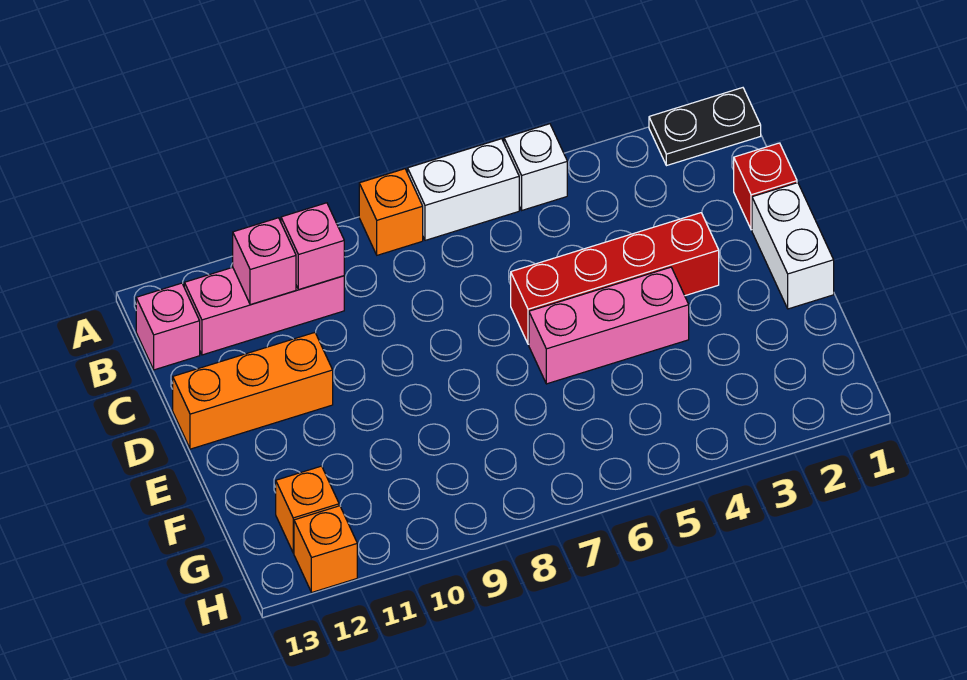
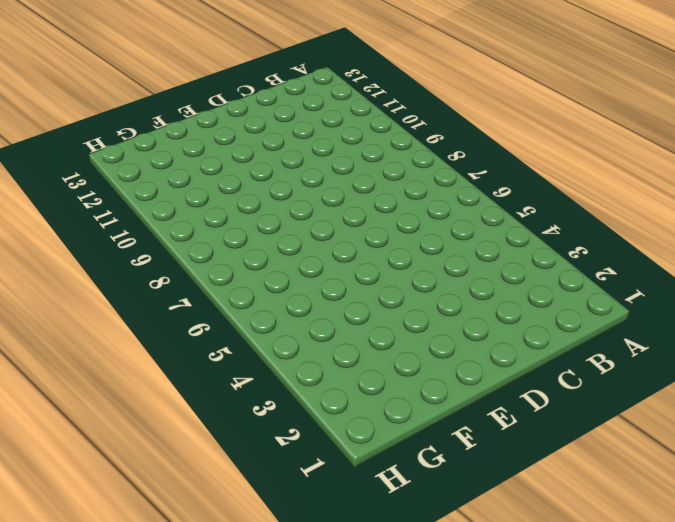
none -> black 1x2 plate [649,88,761,166]
none -> white 1x1 brick [504,124,567,210]
none -> white 1x2 brick [408,139,519,240]

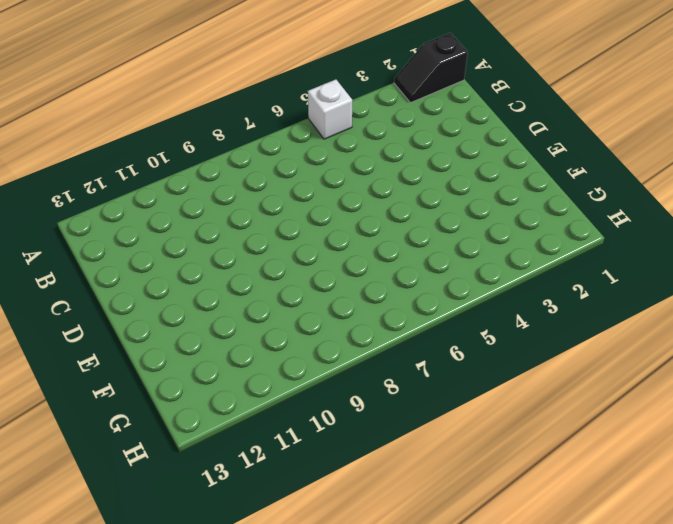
black 1x2 slope [394,33,468,103] -> black 1x2 plate [649,88,761,166]
none -> white 1x2 brick [408,139,519,240]
none -> orange 1x1 brick [359,169,423,255]
none -> pink 1x3 brick [184,267,344,355]

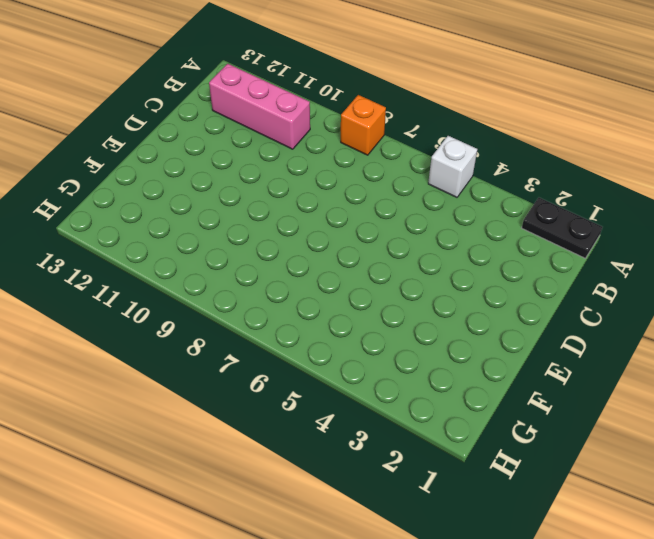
none -> white 1x2 brick [408,139,519,240]
none -> pink 1x1 brick [136,283,200,370]
none -> red 1x1 brick [734,143,797,230]

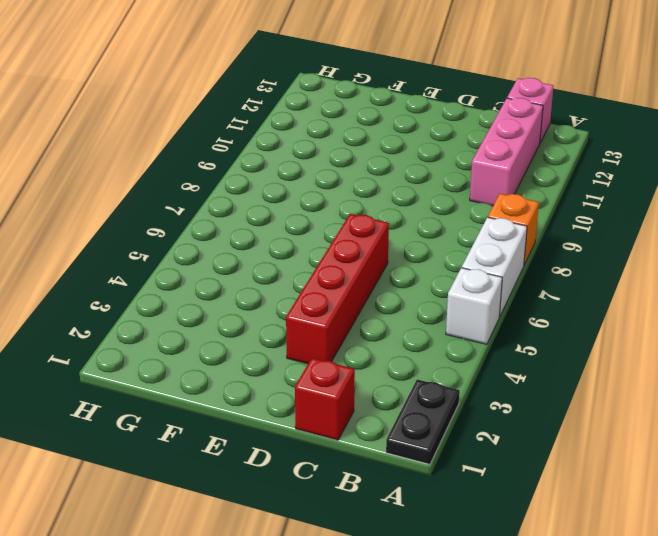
none -> white 1x2 brick [752,183,834,309]
none -> orange 1x3 brick [173,333,333,449]
none -> pink 1x3 brick [529,267,689,384]

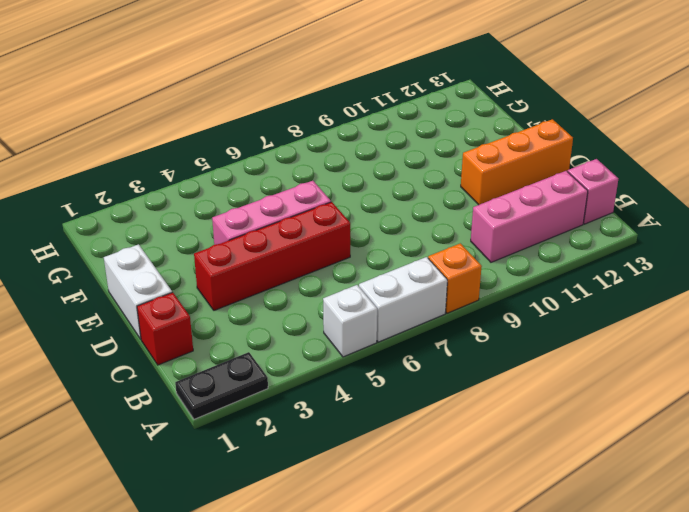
none -> orange 1x1 brick [276,466,339,553]
none -> orange 1x1 brick [294,506,357,592]
none -> pink 1x1 brick [281,203,344,289]

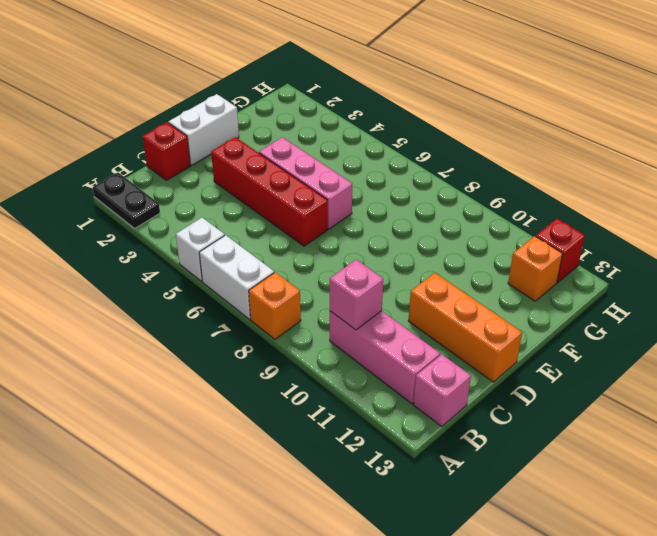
red 1x1 brick [536,219,585,283] -> orange 1x1 brick [294,506,357,592]
none -> pink 1x1 brick [233,218,296,305]

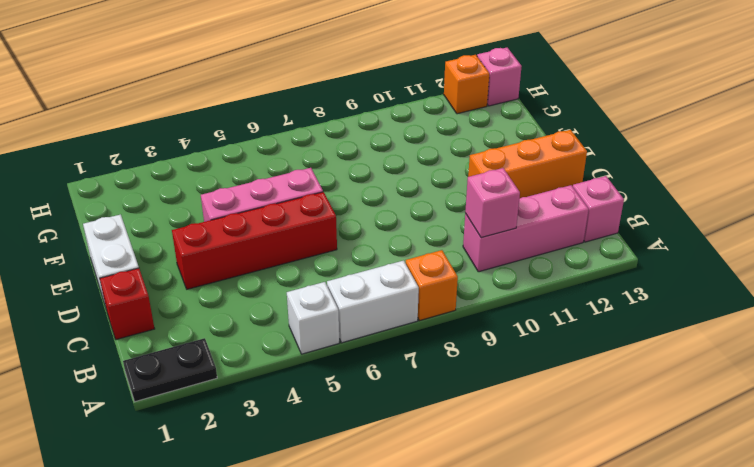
pink 1x1 brick [477,48,522,106] -> pink 1x1 brick moved to [233,218,296,305]
none -> orange 1x1 brick [276,466,339,553]

